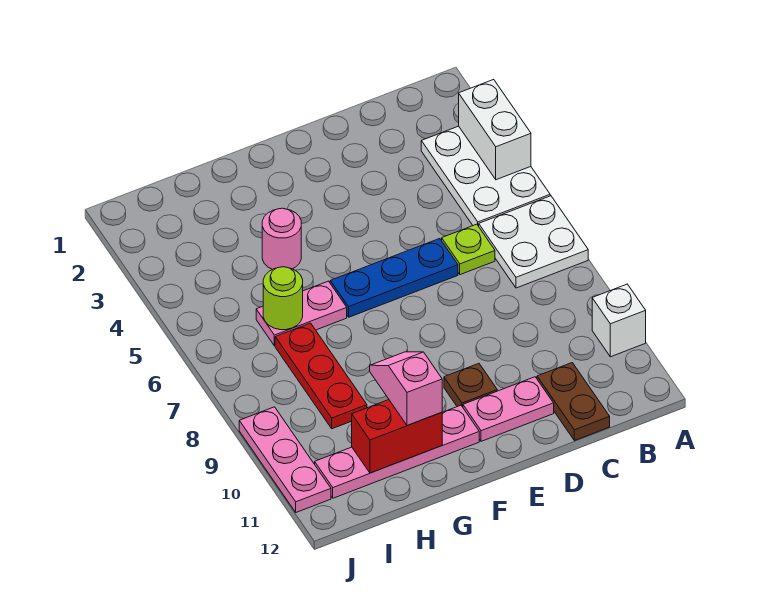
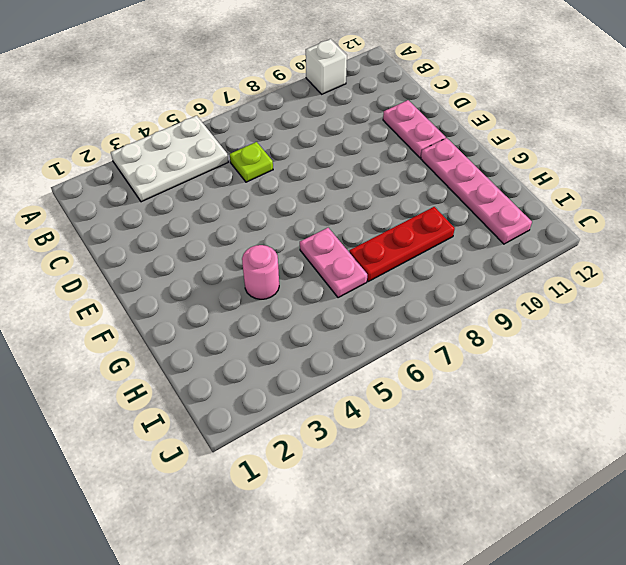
none -> white 2x2 plate [479,196,588,288]
none -> brown 1x2 plate [537,363,610,441]
none -> blue 1x3 plate [330,239,458,317]

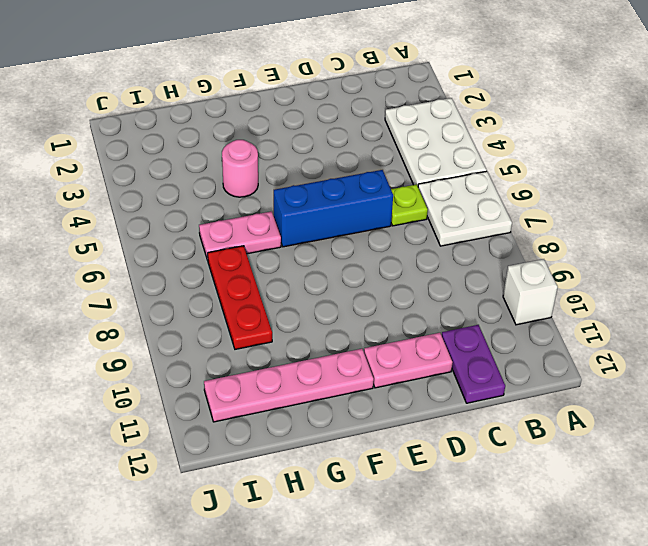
purple 1x2 plate [442,325,505,403] -> brown 1x2 plate [537,363,610,441]
blue 1x3 brick [274,170,393,247] -> blue 1x3 plate [330,239,458,317]
none -> brown 1x1 plate [444,363,497,407]
none -> pink 1x3 plate [239,407,331,512]
none -> white 1x2 brick [459,79,531,180]

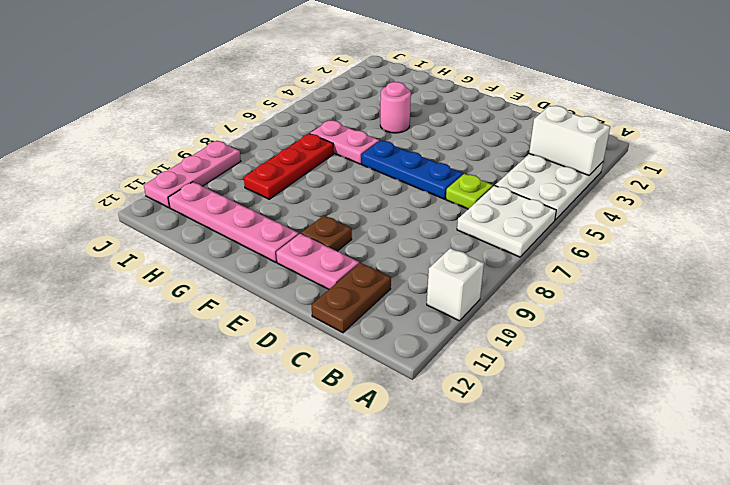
white 1x2 brick [529,106,610,175] -> white 1x2 brick turned to [459,79,531,180]
none -> red 1x2 brick [352,400,442,473]
none -> lime 1x1 round brick [263,267,303,330]
none -> pink 1x2 slope [370,352,442,425]

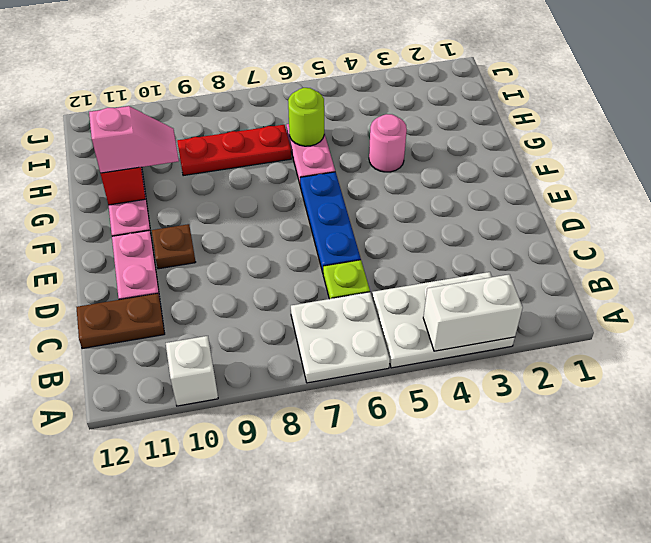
none -> pink 1x3 plate [239,407,331,512]

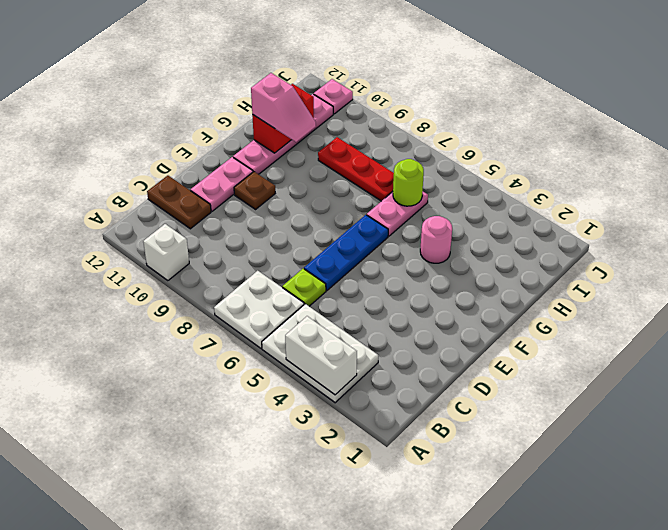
pink 1x1 plate [314,79,353,114] -> pink 1x3 plate [239,407,331,512]

